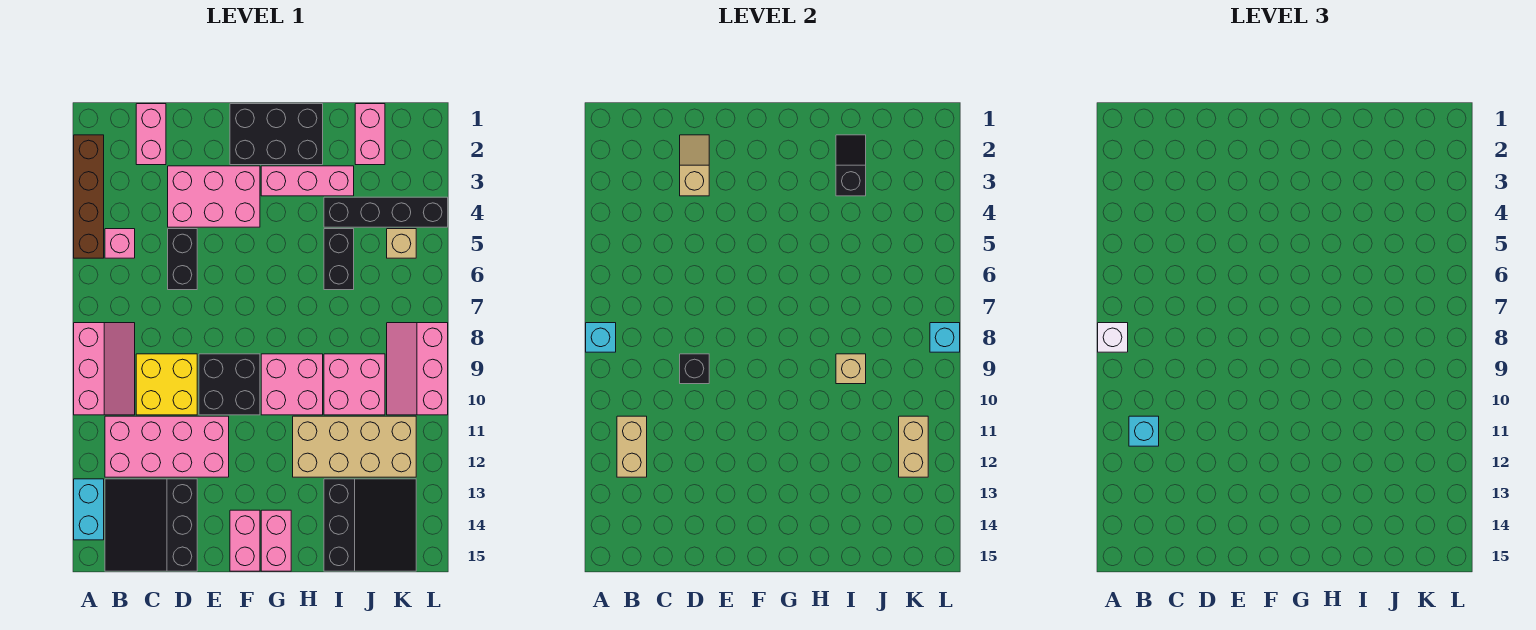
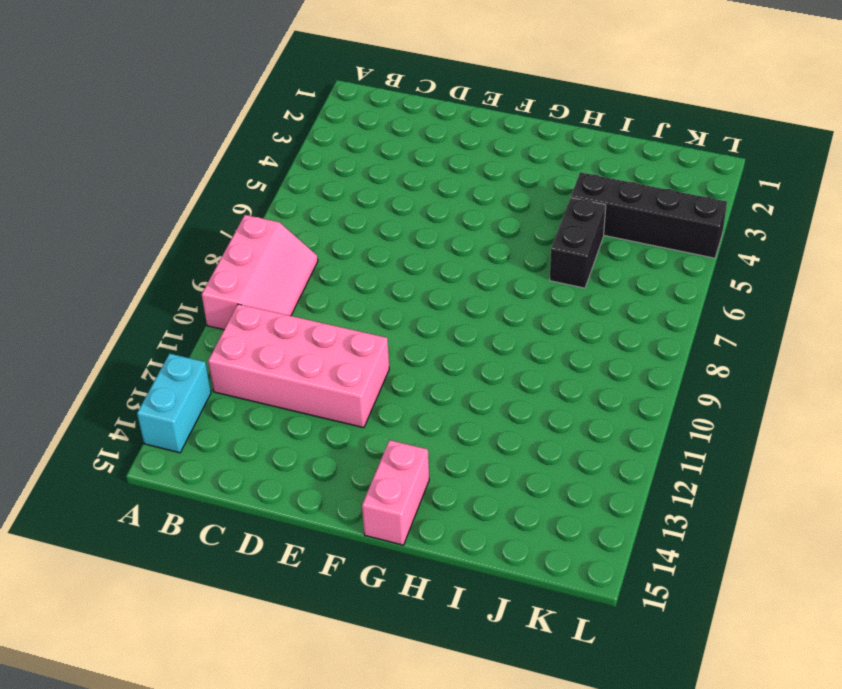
none -> brown 1x4 brick [74,135,104,258]
none -> pink 1x1 brick [105,229,135,258]
none -> black 3x3 slope [105,479,197,571]
none -> pink 1x2 brick [136,104,166,165]

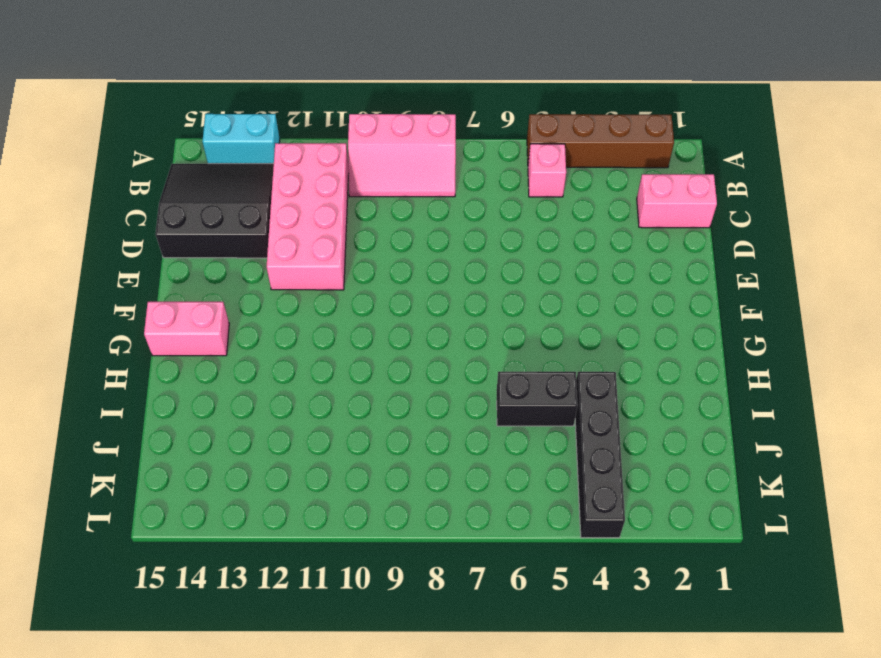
none -> yellow 2x2 brick [136,354,197,415]
none -> pink 2x3 brick [168,166,260,227]
none -> black 1x2 brick [168,229,197,290]
none -> black 2x2 brick [199,354,260,415]

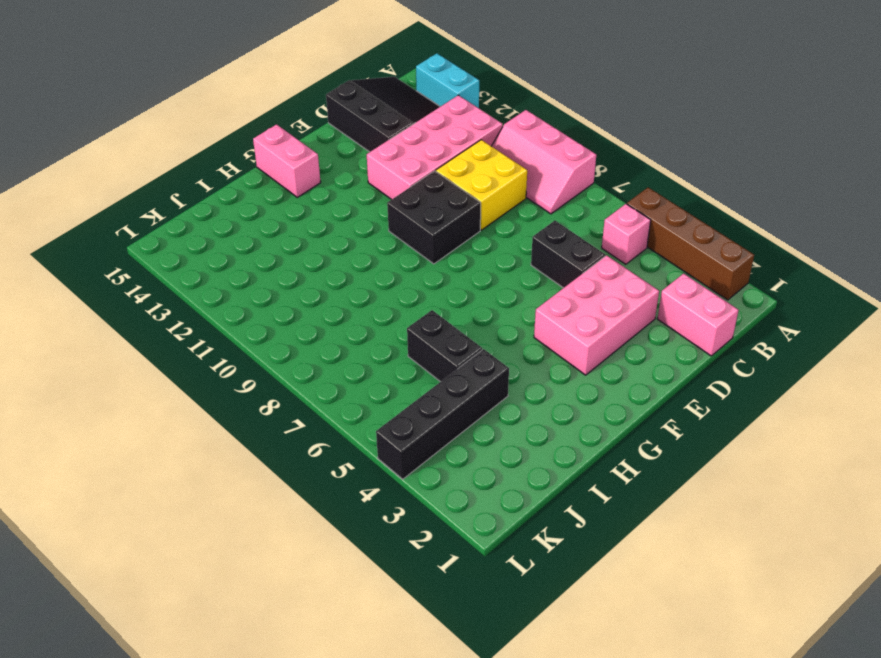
none -> black 2x3 brick [230,104,323,165]
none -> pink 1x2 brick [230,510,260,571]
none -> pink 1x3 brick [261,166,354,196]
none -> pink 2x2 brick [261,354,323,415]

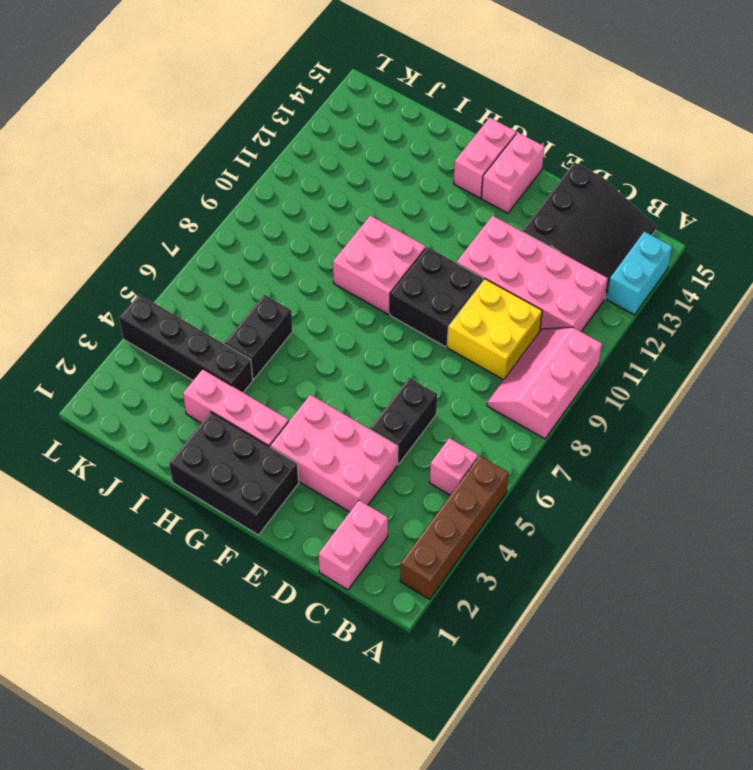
none -> tan 2x4 brick [293,416,416,477]
none -> pink 2x2 brick [324,354,385,415]
none -> black 3x3 slope [324,479,416,571]
none -> pink 1x2 brick [355,104,385,165]

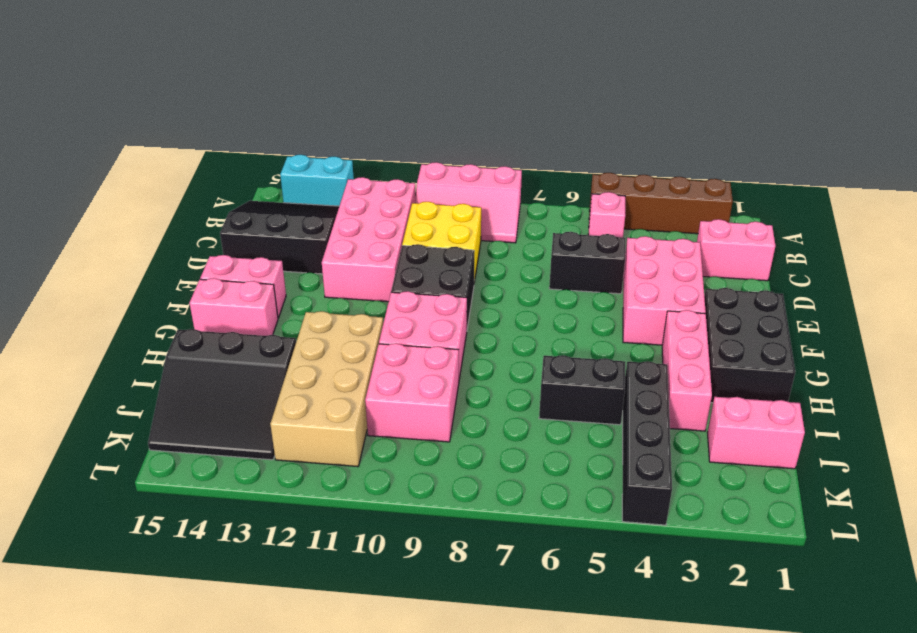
none -> tan 1x1 brick [387,229,416,258]
none -> pink 2x3 slope [387,323,448,415]
none -> cyan 1x1 brick [586,323,616,352]
none -> tan 1x2 brick [617,416,647,477]

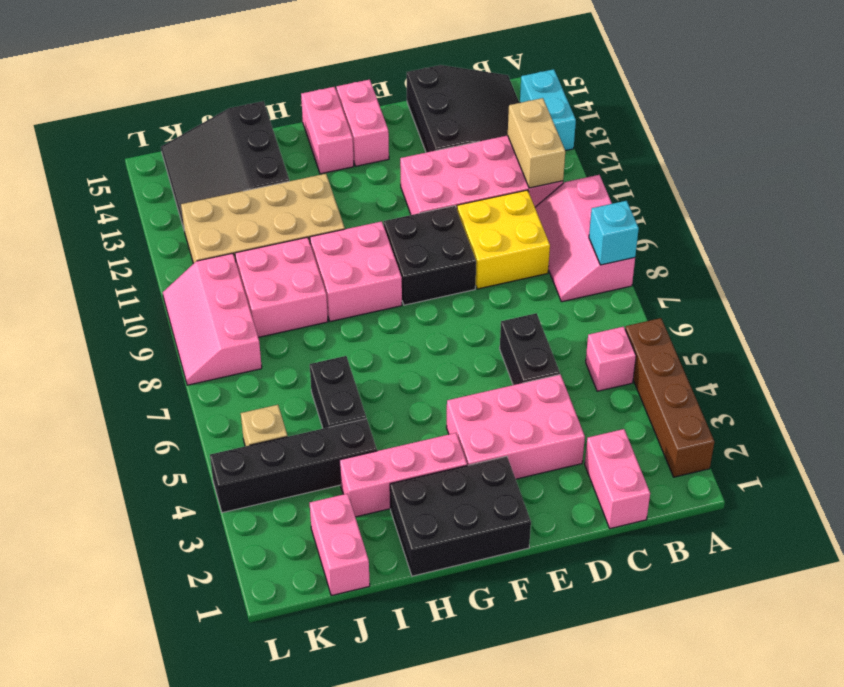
pink 2x3 slope [163,253,262,385] -> pink 2x3 slope turned to [387,323,448,415]
none -> tan 1x2 slope [680,135,709,196]
none -> black 1x1 brick [680,354,709,384]
none -> black 1x2 slope [836,135,866,196]
none -> tan 1x1 brick [836,354,866,384]

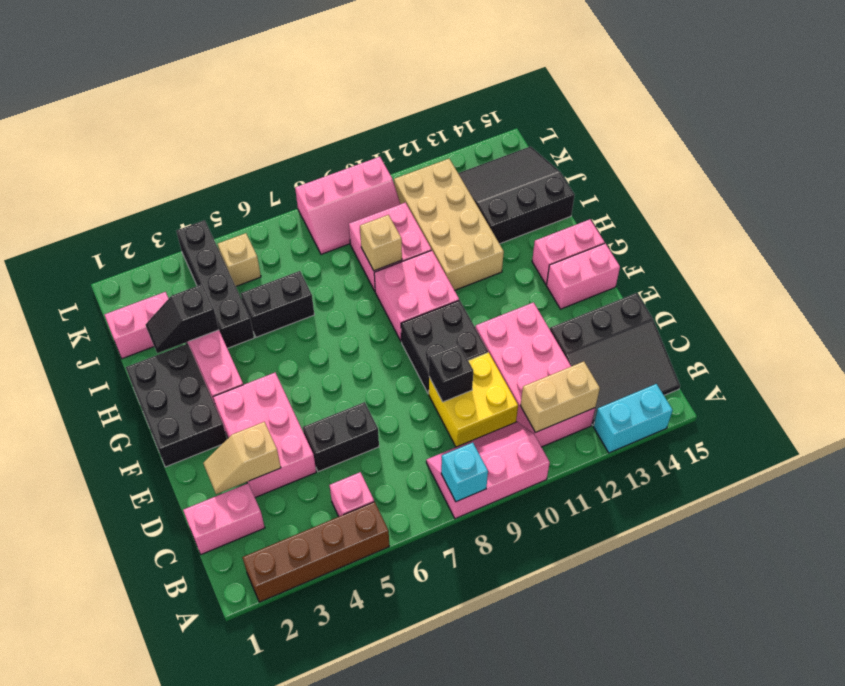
none -> tan 1x2 brick [899,416,928,477]
none -> cyan 1x1 brick [930,323,960,352]
none -> white 1x1 brick [1098,323,1128,352]
none -> cyan 1x1 brick [1129,416,1159,446]

